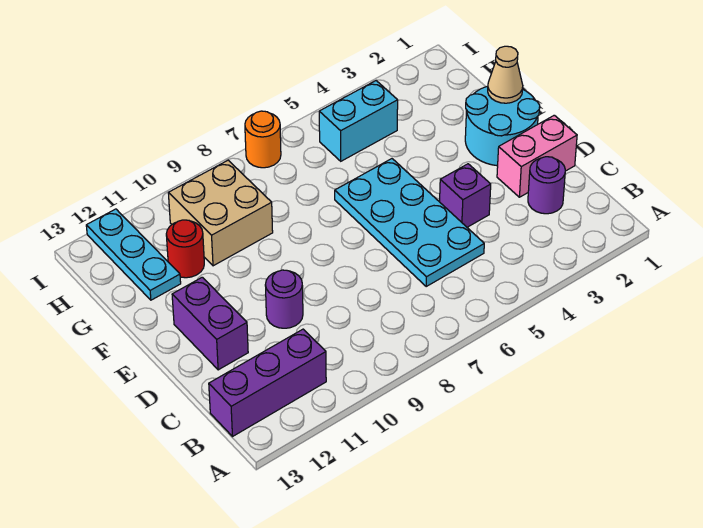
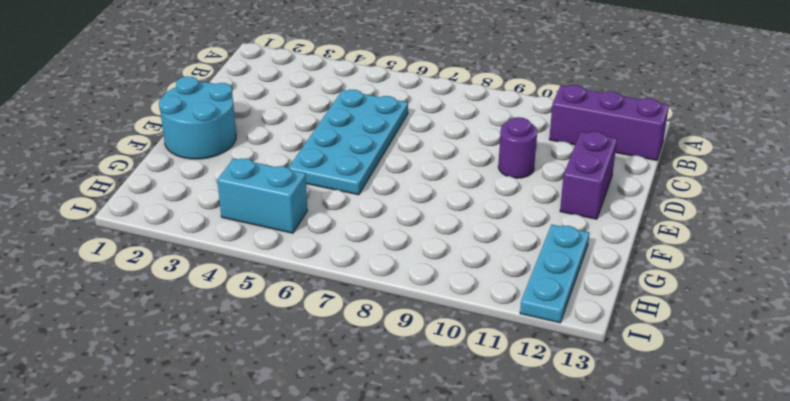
none -> purple 1x1 round brick [528,157,565,214]
none -> pink 1x2 brick [497,115,577,197]
none -> purple 1x1 brick [440,164,491,227]

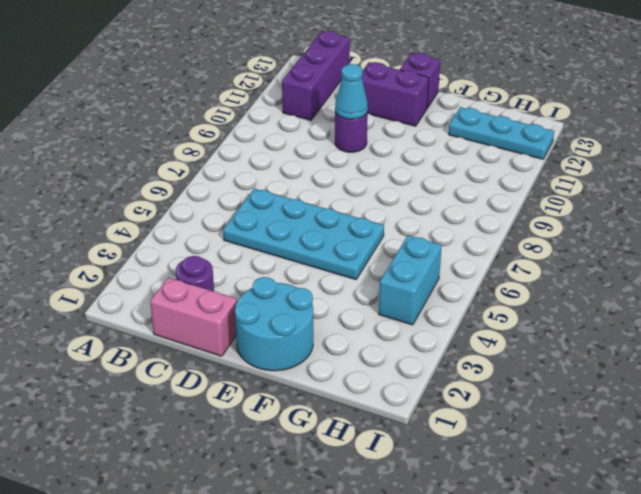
pink 1x2 brick [150,277,237,356] -> pink 1x2 brick turned to [497,115,577,197]
cyan 1x1 cone [335,64,368,119] -> none
purple 1x1 brick [400,53,440,108] -> purple 1x1 brick moved to [440,164,491,227]
none -> tan 2x2 brick [168,160,273,266]
none -> red 1x1 round brick [166,220,204,278]
none -> orange 1x1 round brick [245,111,281,168]

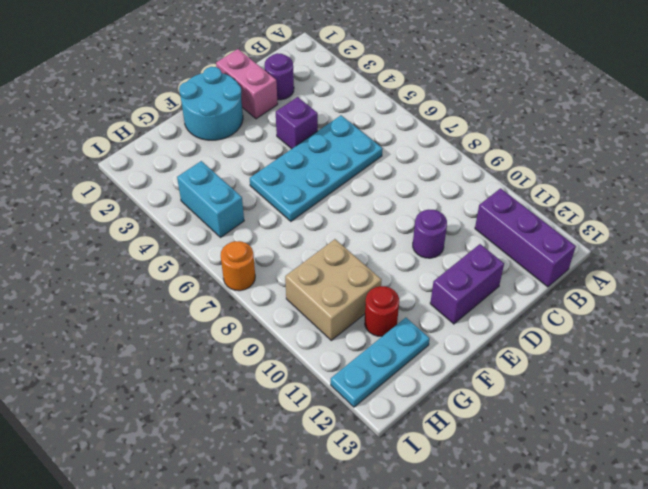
none -> tan 1x1 cone [488,46,523,103]

